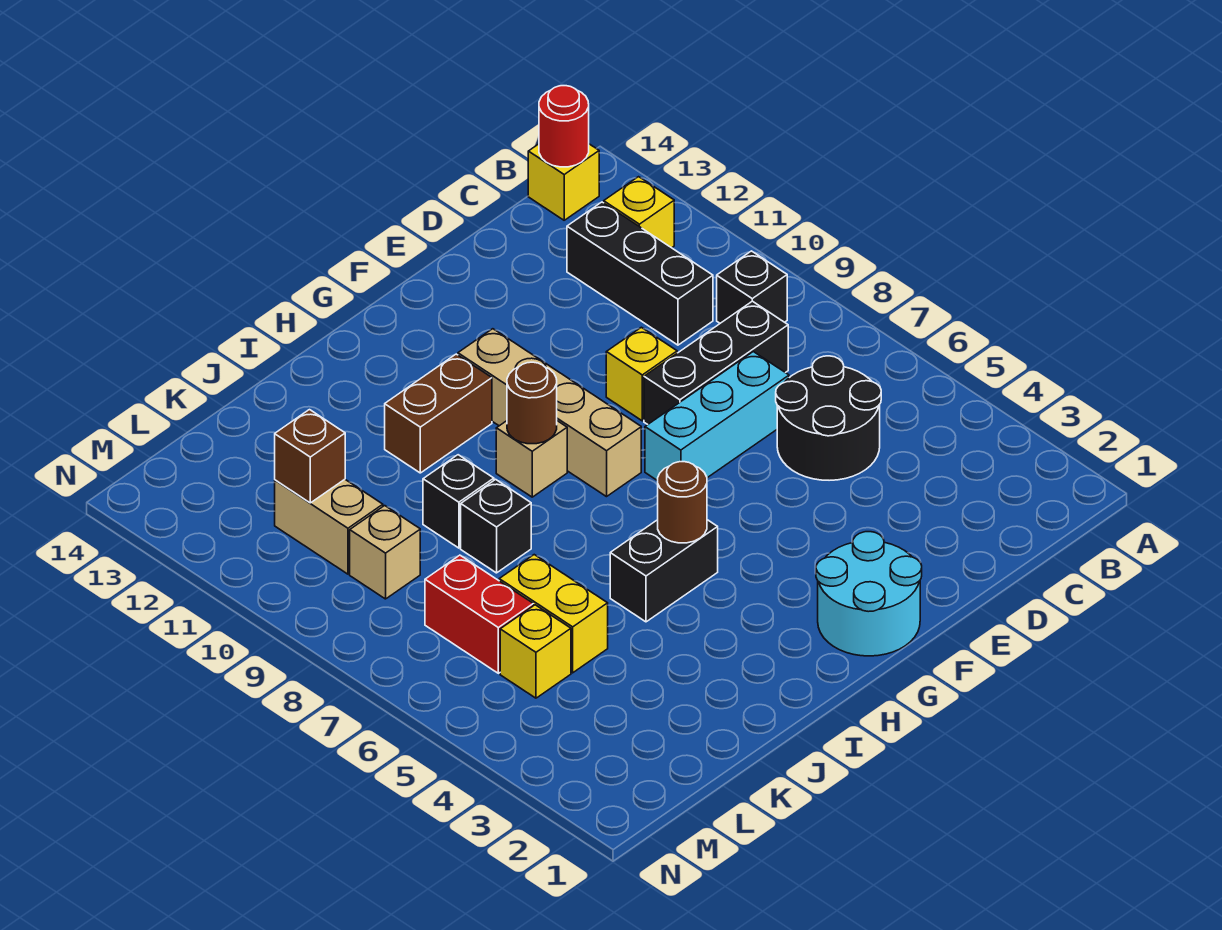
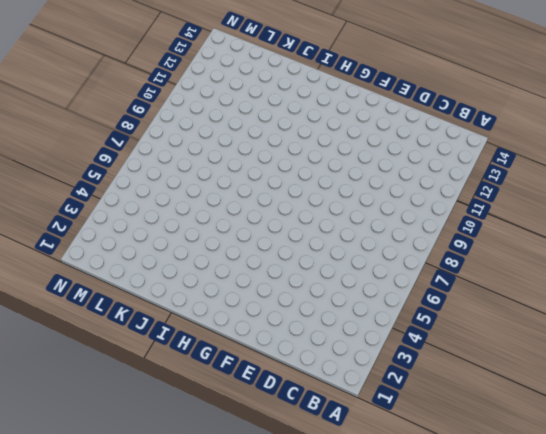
none -> black 1x1 brick [717,251,787,323]
none -> yellow 1x1 brick [604,177,674,248]
none -> yellow 1x1 brick [528,144,599,220]

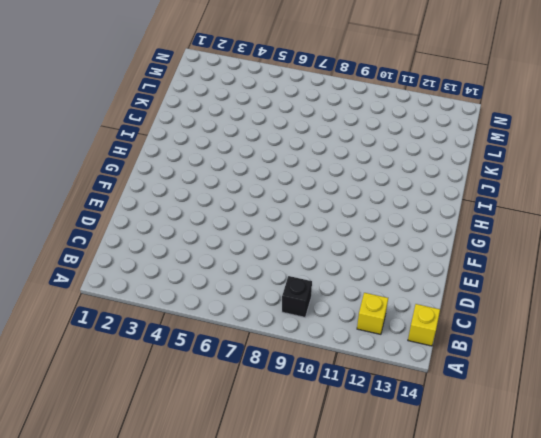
none -> black 2x2 round brick [776,356,881,480]
none -> black 1x3 brick [644,301,788,424]
none -> black 1x3 brick [567,202,713,345]

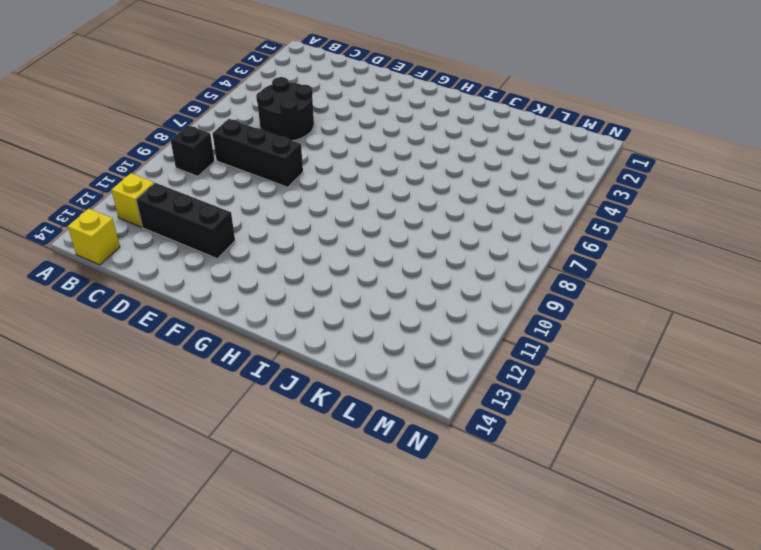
black 1x3 brick [136,183,235,258] -> black 1x3 brick turned to [567,202,713,345]
none -> cyan 1x3 brick [645,352,789,481]
none -> yellow 1x1 brick [606,327,677,421]
none -> cyan 2x2 round brick [816,532,922,656]

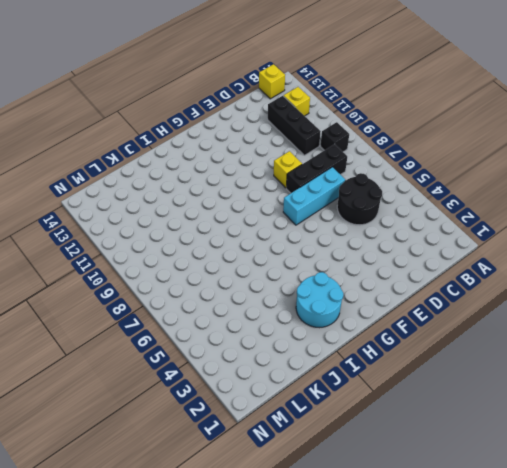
cyan 2x2 round brick [296,272,343,328] -> cyan 2x2 round brick moved to [816,532,922,656]
none -> tan 1x4 brick [458,329,641,497]
none -> black 1x2 brick [610,520,718,622]
none -> tan 1x1 brick [496,421,567,497]

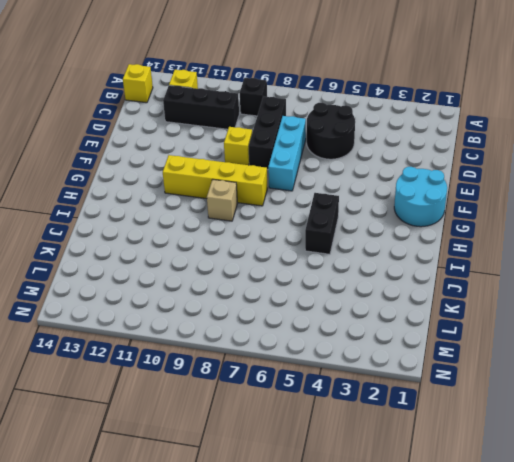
yellow 1x4 brick [163,155,267,206] -> tan 1x4 brick [458,329,641,497]
none -> brown 1x2 brick [385,354,492,473]
none -> black 1x1 brick [461,479,531,573]
none -> black 1x1 brick [423,455,494,548]

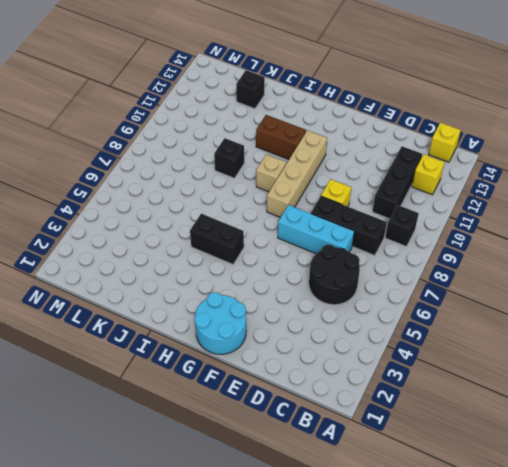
black 1x1 brick [236,70,265,109] -> black 1x1 brick moved to [461,479,531,573]
none -> yellow 1x2 brick [499,555,608,673]
none -> yellow 1x1 brick [500,605,571,698]
none -> red 1x2 brick [425,555,533,673]

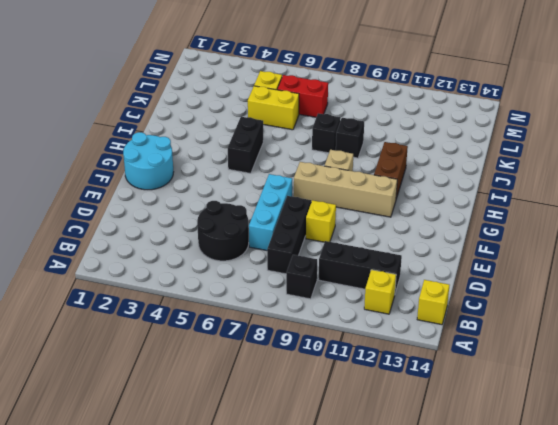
none -> tan 1x1 brick [350,506,420,599]
none -> tan 1x2 brick [275,479,383,574]
none -> red 1x1 round brick [539,86,589,167]

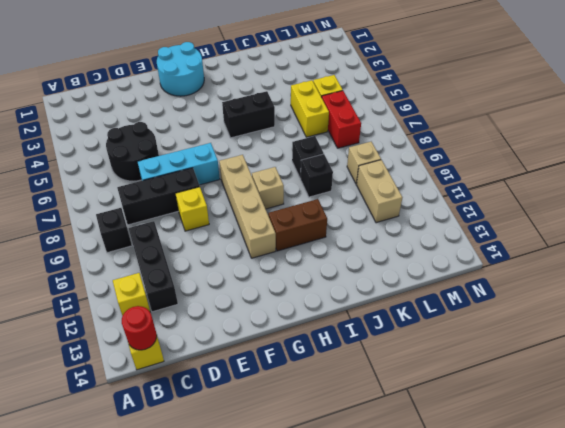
none -> brown 1x1 round brick [658,462,707,543]
none -> brown 1x1 round brick [507,362,557,444]
none -> brown 1x1 brick [275,410,345,503]

